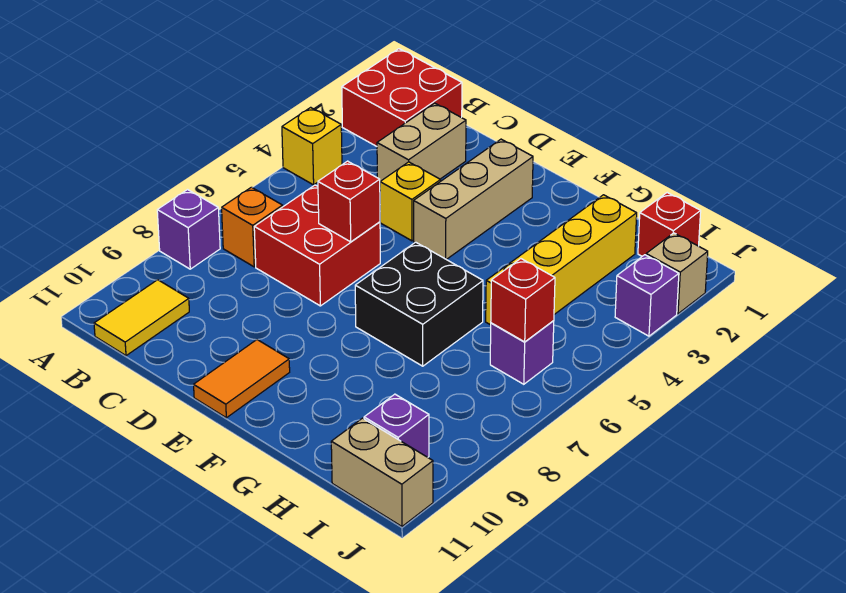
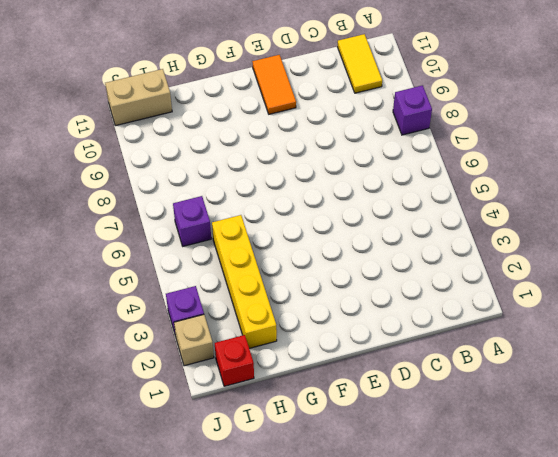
none -> red 2x2 brick [342,49,462,146]
none -> yellow 1x1 brick [282,107,342,185]
none -> orange 1x1 brick [222,187,283,267]

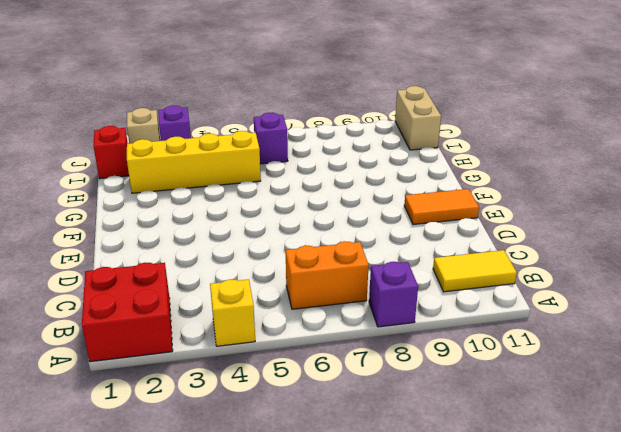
orange 1x2 brick [286,241,369,309] -> orange 1x1 brick [222,187,283,267]
none -> tan 1x2 brick [377,103,466,181]
none -> red 2x2 brick [254,185,380,306]
none -> yellow 1x1 brick [380,162,441,241]

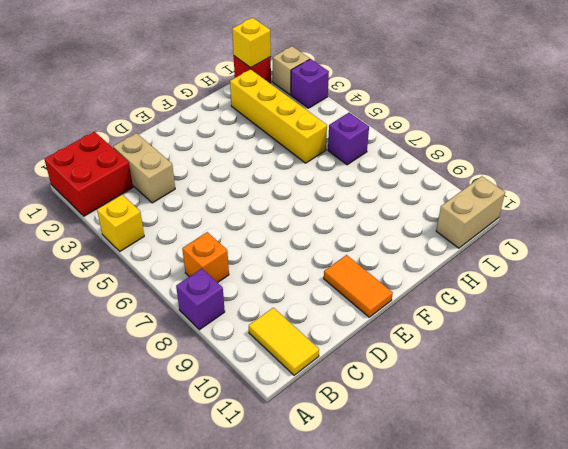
yellow 1x1 brick [232,18,271,68] -> yellow 1x1 brick moved to [380,162,441,241]
none -> red 2x2 brick [254,185,380,306]
none -> tan 1x3 brick [414,139,533,260]
none -> black 2x2 brick [355,242,483,366]

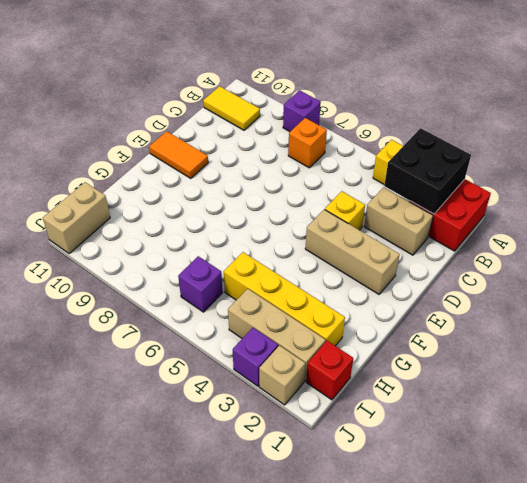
black 2x2 brick [384,128,471,214] -> black 2x2 brick moved to [355,242,483,366]
tan 1x3 brick [228,289,325,381] -> none
none -> red 2x2 brick [254,185,380,306]
none -> purple 1x1 brick [364,394,429,457]
none -> red 1x1 brick [318,161,380,242]

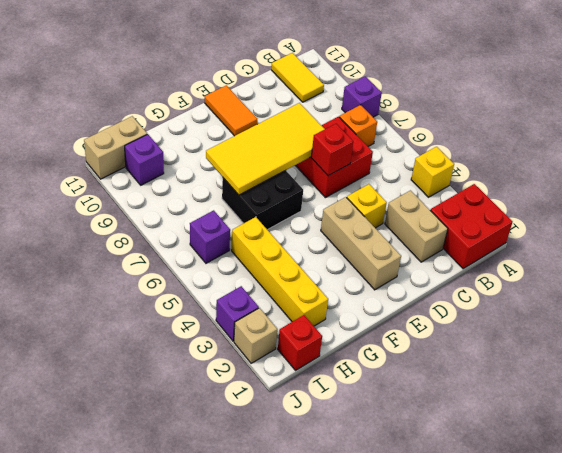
yellow 2x4 tile [206,103,325,195] -> none
none -> red 1x1 brick [491,259,555,342]

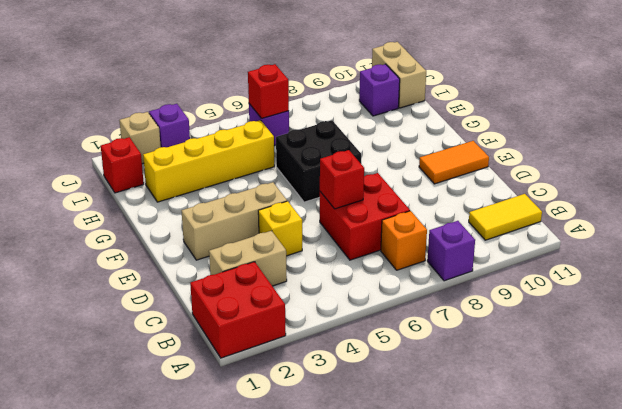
none -> yellow 1x1 brick [282,107,342,185]

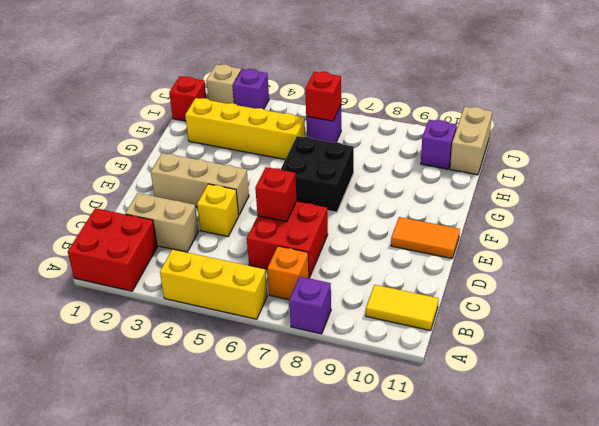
yellow 1x3 brick [160,249,267,319] -> yellow 1x1 brick [282,107,342,185]

